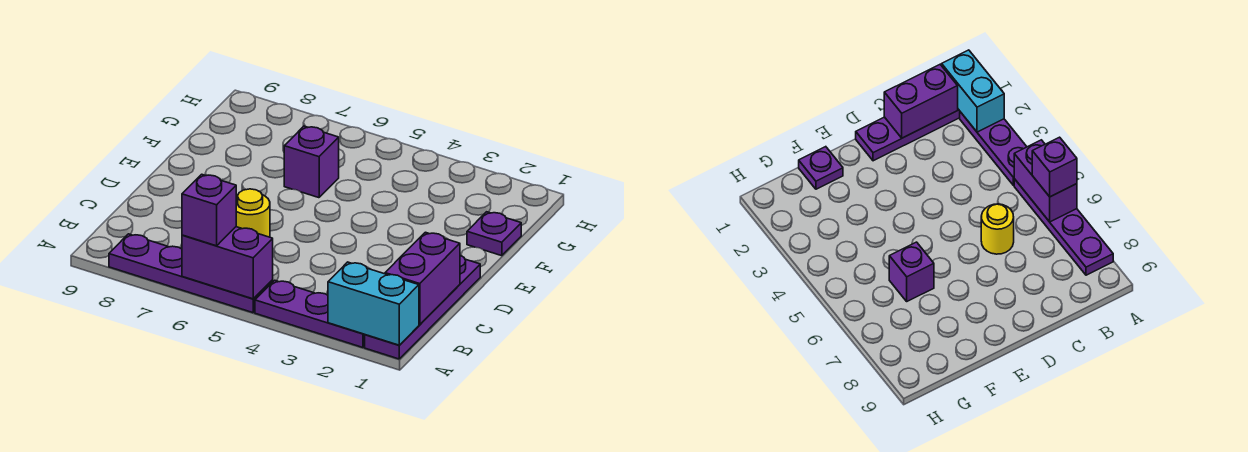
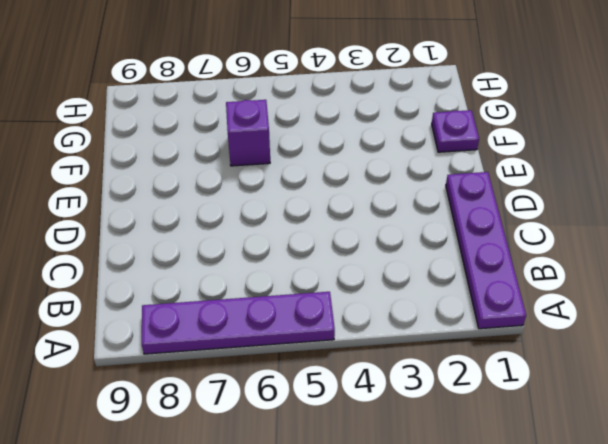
none -> purple 1x3 plate [255,280,365,347]
none -> yellow 1x1 round brick [236,189,270,237]

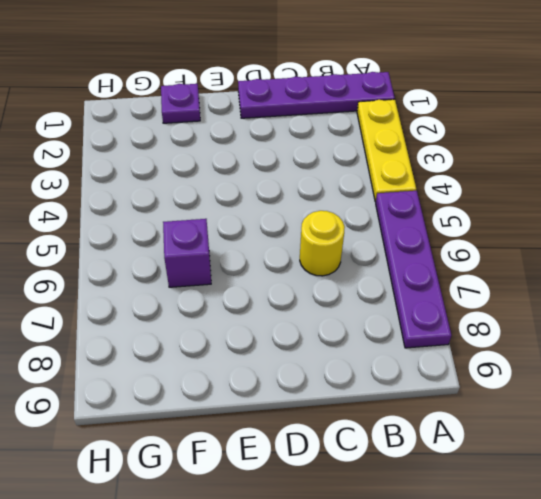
yellow 1x3 plate [357,99,416,202] -> purple 1x3 plate [255,280,365,347]
none -> cyan 1x2 brick [328,262,419,345]
none -> purple 1x2 brick [182,227,273,299]

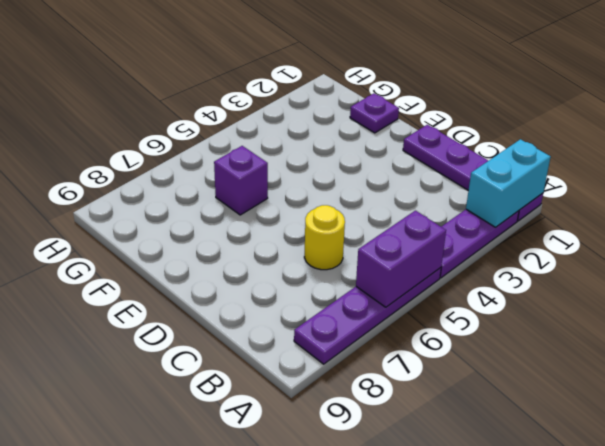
none -> purple 1x2 brick [385,232,460,325]
none -> purple 1x1 brick [182,174,236,246]

